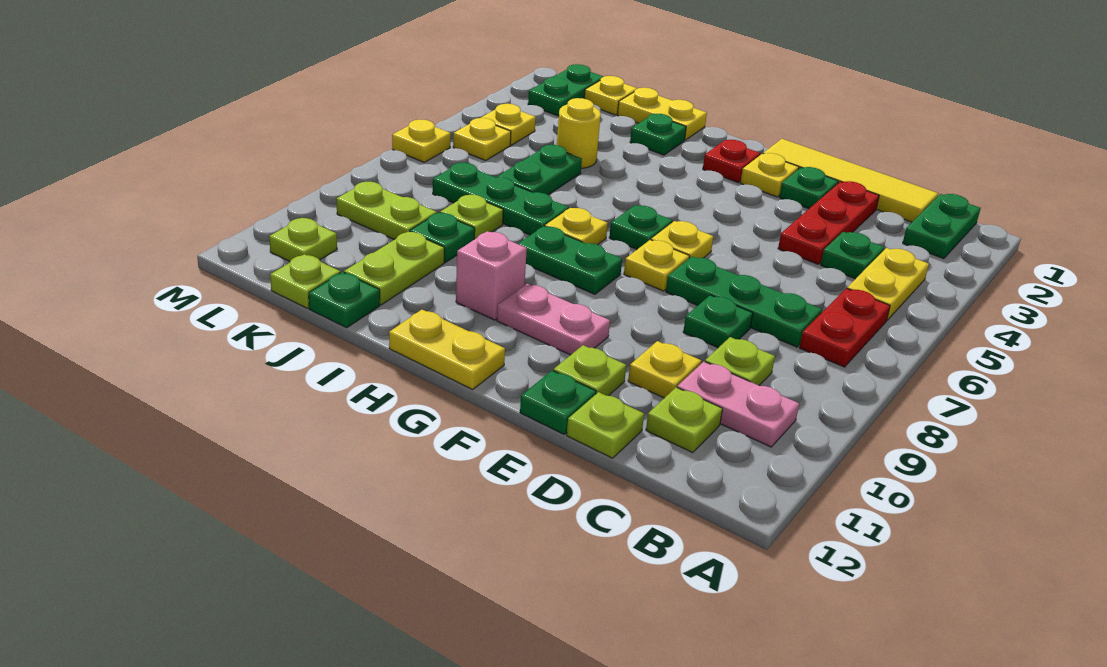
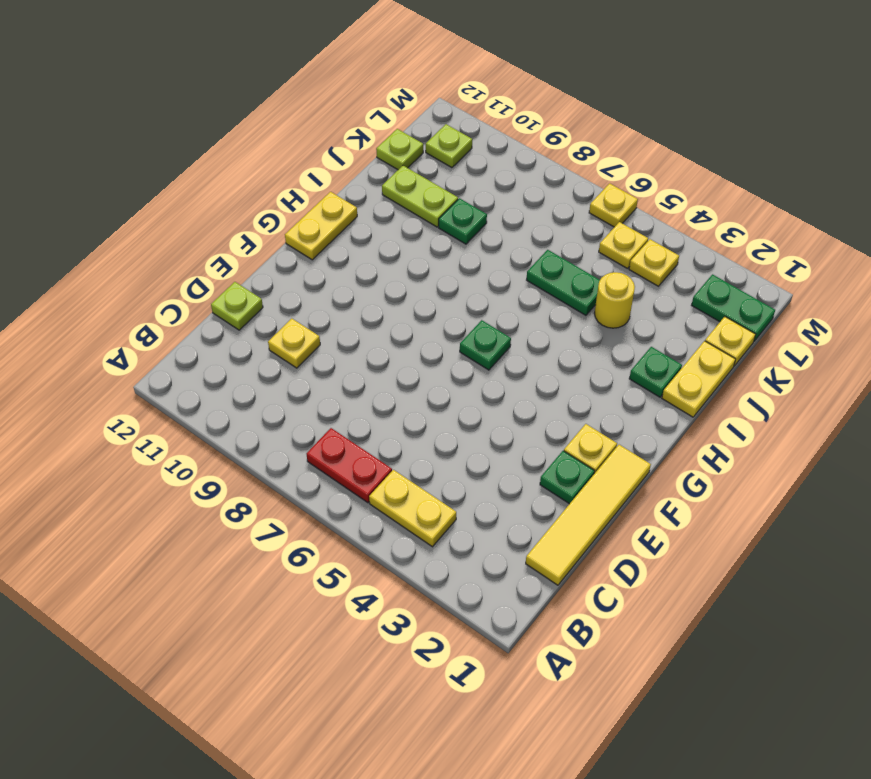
none -> green 1x2 plate [903,194,981,259]
none -> pink 1x2 plate [677,362,799,447]
none -> green 1x1 plate [821,232,884,279]
none -> green 1x3 plate [666,257,822,347]

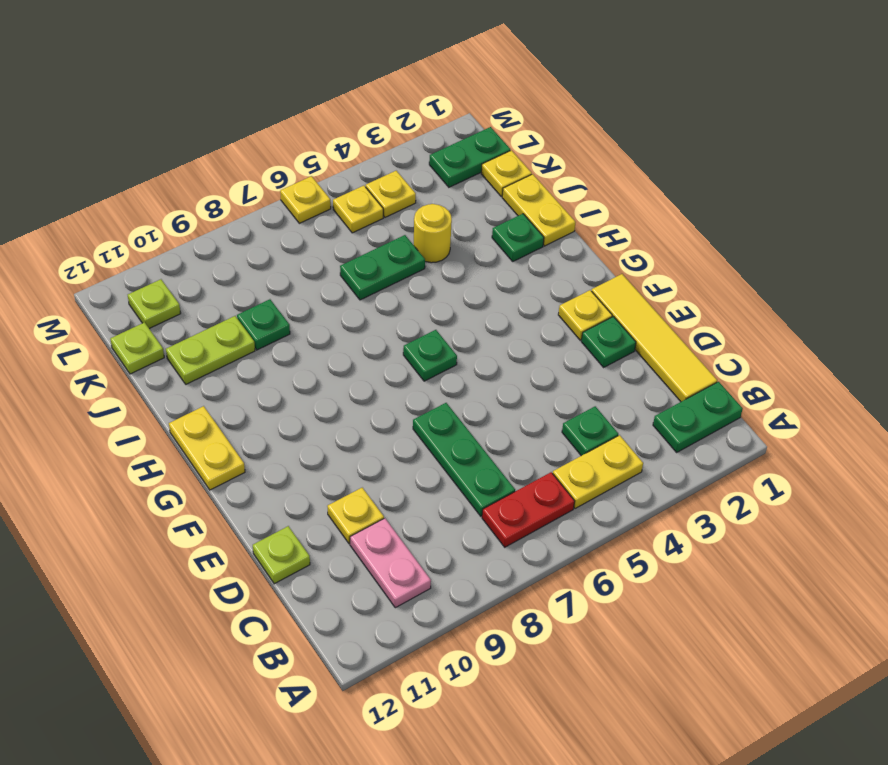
none -> lime 1x1 plate [705,337,775,385]
none -> lime 1x1 plate [646,387,723,453]
none -> red 1x3 plate [778,181,879,264]
none -> green 1x1 plate [683,295,753,348]

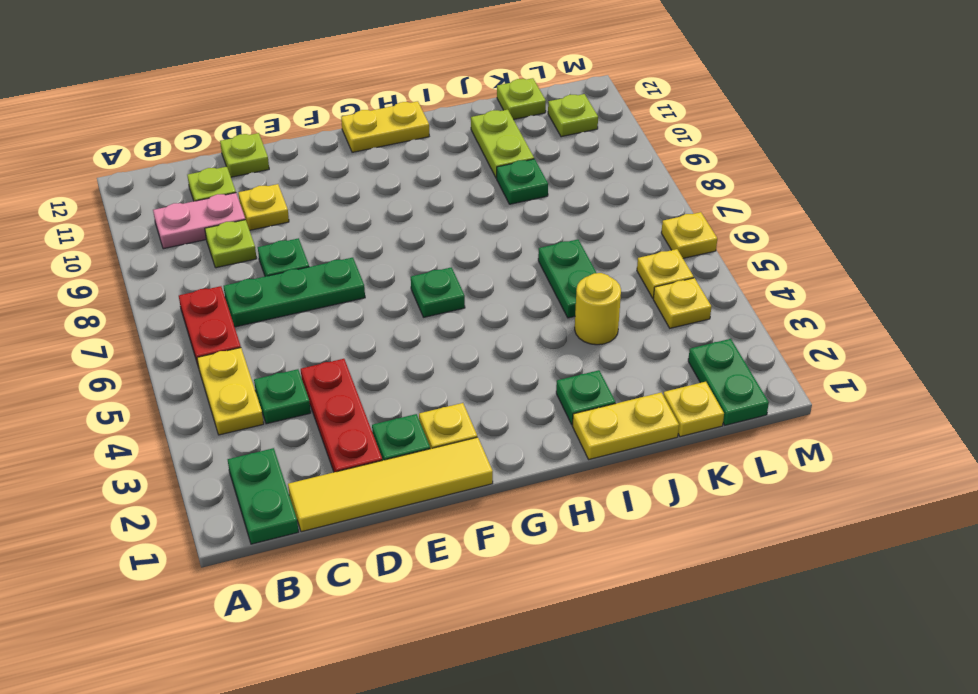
none -> lime 1x1 plate [553,345,626,396]
none -> green 1x1 plate [520,370,596,434]
none -> yellow 1x1 plate [651,221,713,258]
none -> yellow 1x1 plate [624,240,689,291]

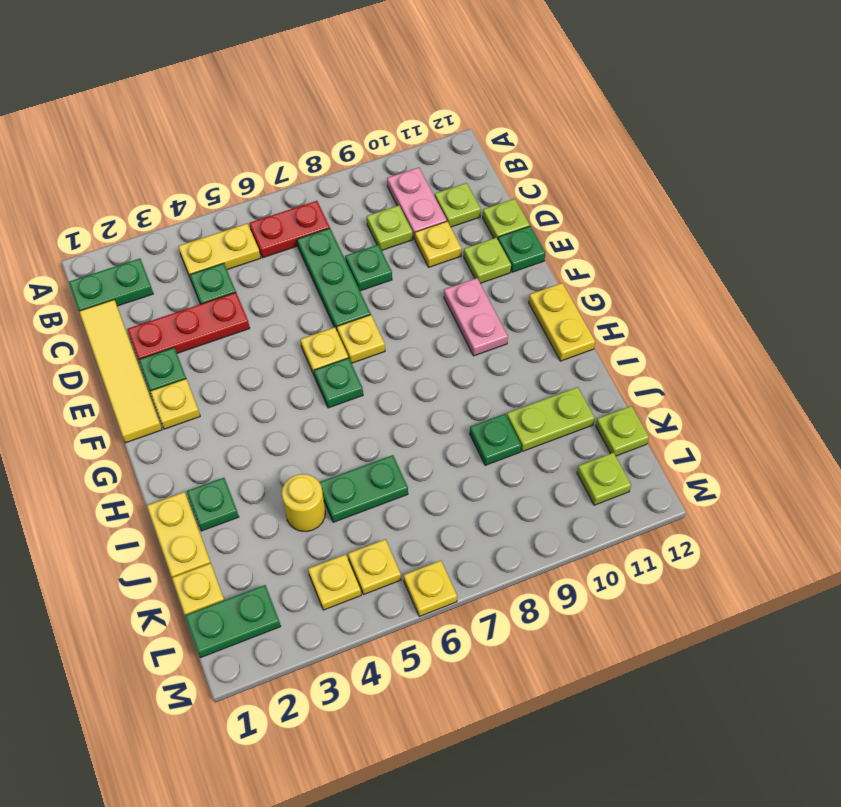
none -> red 1x1 plate [703,140,760,183]
none -> green 1x2 plate [518,226,622,294]
none -> yellow 1x1 plate [545,208,608,245]
none -> pink 1x1 brick [456,231,527,320]

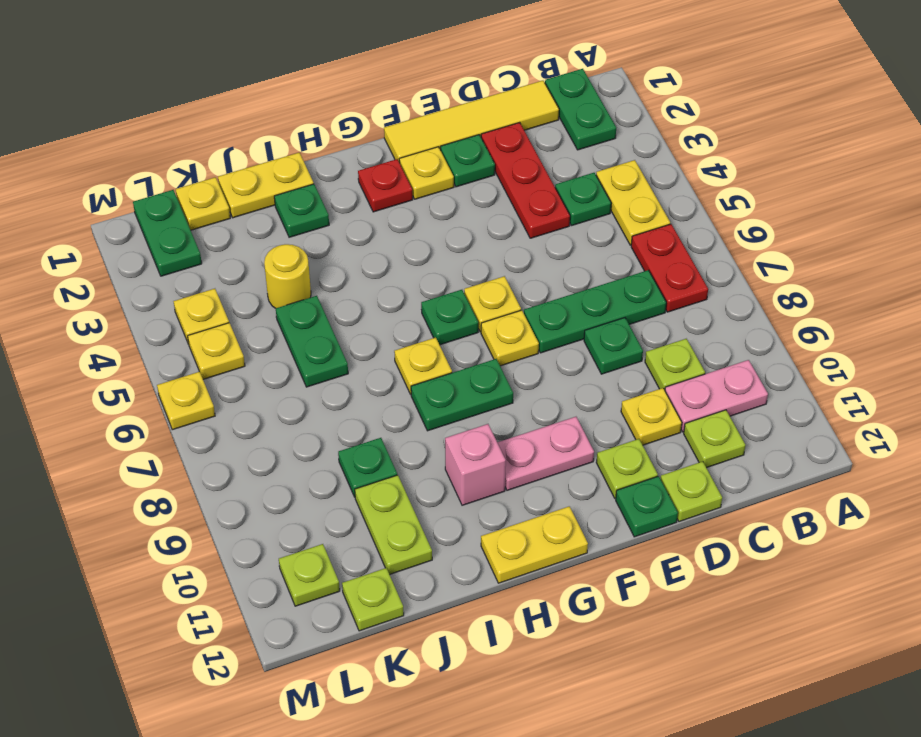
none -> green 1x3 plate [433,163,569,235]
none -> lime 1x1 plate [440,195,503,239]
none -> green 1x1 plate [309,272,380,328]
none -> lime 1x2 plate [336,182,437,240]

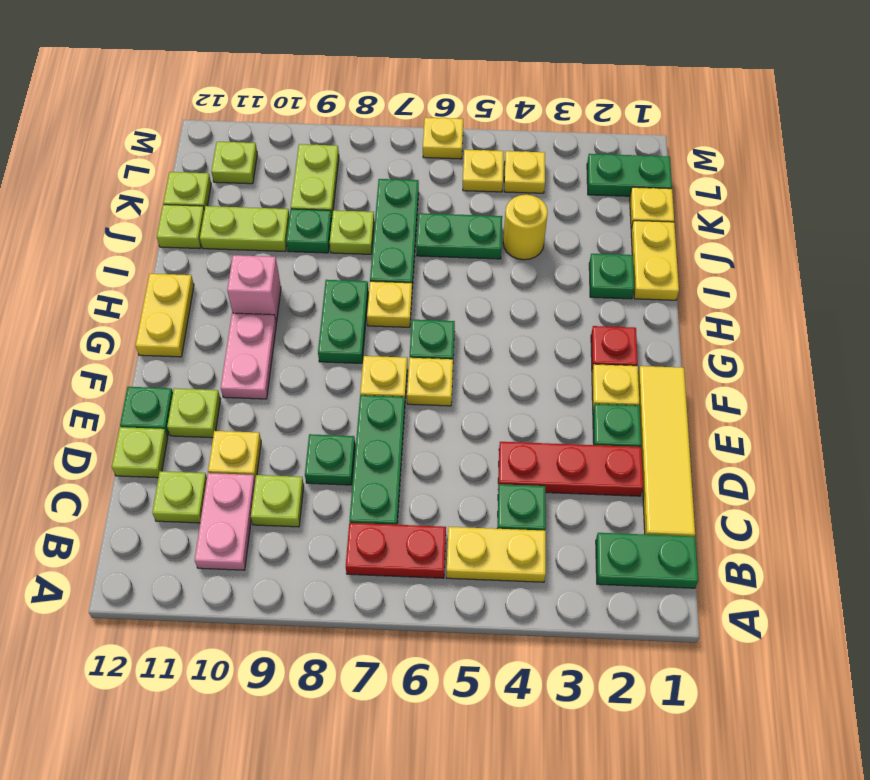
lime 1x1 plate [157,205,204,249] -> green 1x1 plate [309,272,380,328]

